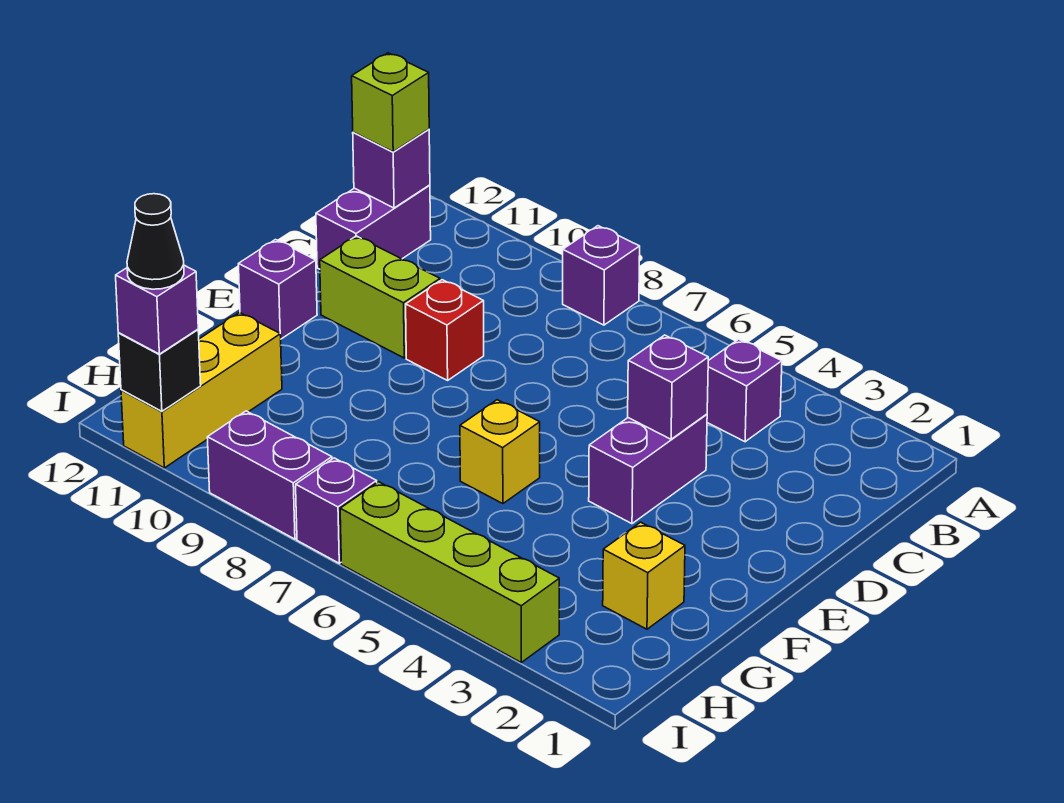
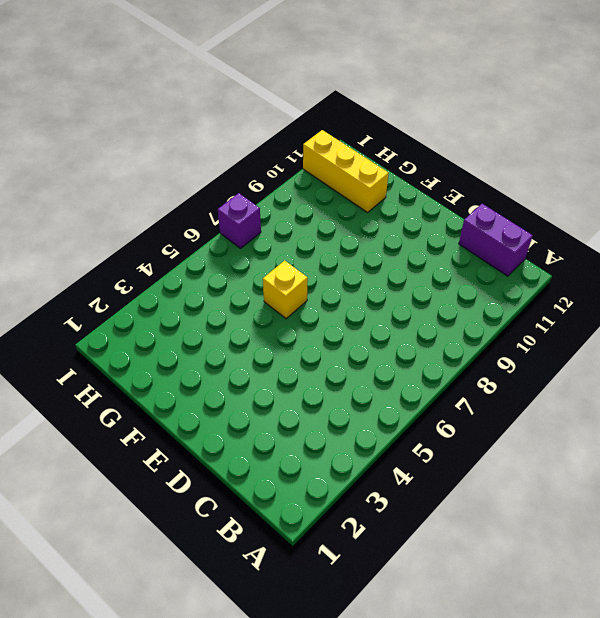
none -> purple 1x1 brick [563,226,640,325]
none -> purple 1x1 brick [707,339,782,442]
none -> purple 1x2 brick [589,414,707,524]

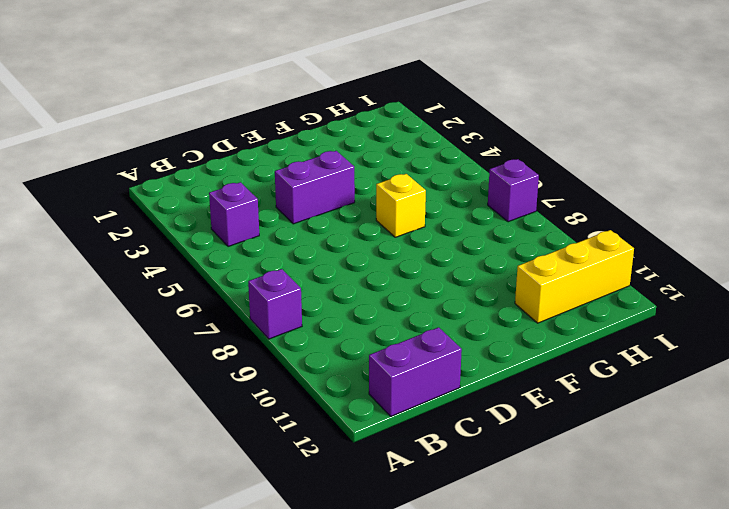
none -> red 1x1 brick [406,280,484,380]
none -> lime 1x2 brick [320,236,440,358]
none -> purple 1x1 brick [239,240,317,339]

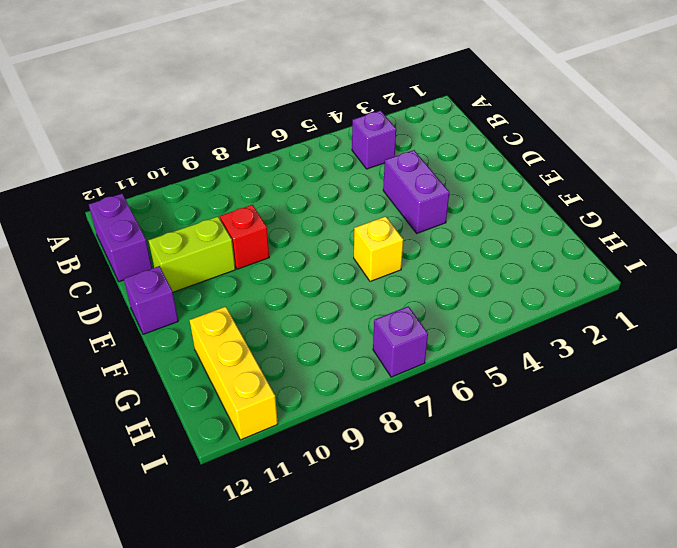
none -> purple 1x1 brick [563,226,640,325]
none -> yellow 1x1 brick [603,522,685,629]
none -> lime 1x4 brick [340,482,559,662]

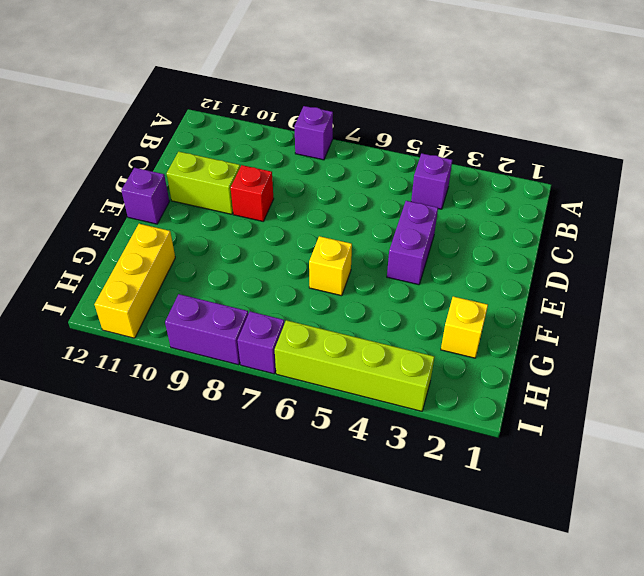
none -> purple 1x2 brick [316,185,431,269]
none -> purple 1x1 brick [353,129,430,208]
none -> purple 1x1 brick [628,335,708,439]

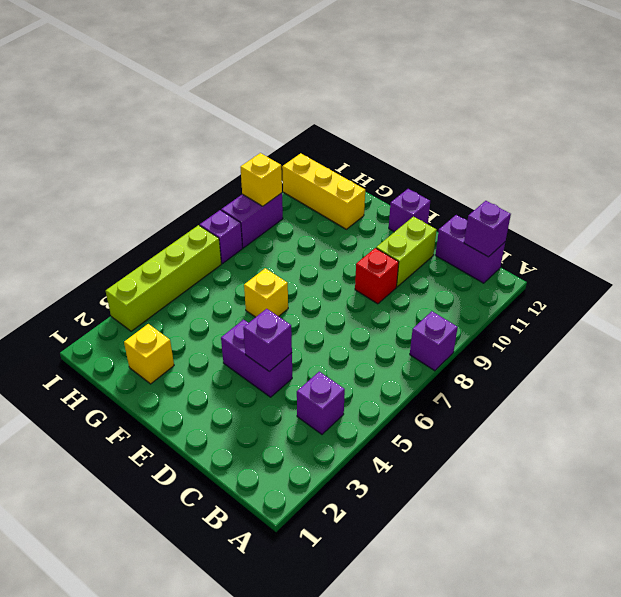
yellow 1x1 brick [240,153,282,206] -> none
none -> black 1x1 brick [118,329,201,411]
none -> lime 1x1 brick [352,53,429,152]
none -> purple 1x1 brick [116,265,198,354]

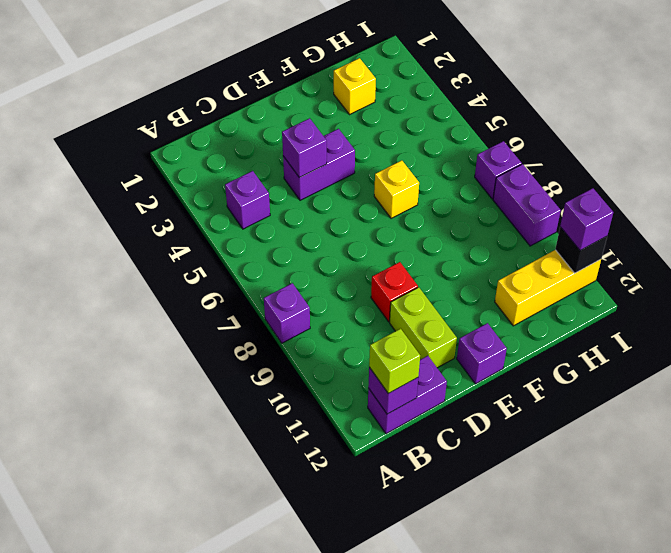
none -> lime 1x4 brick [340,482,559,662]
none -> black 1x1 cone [127,194,184,289]

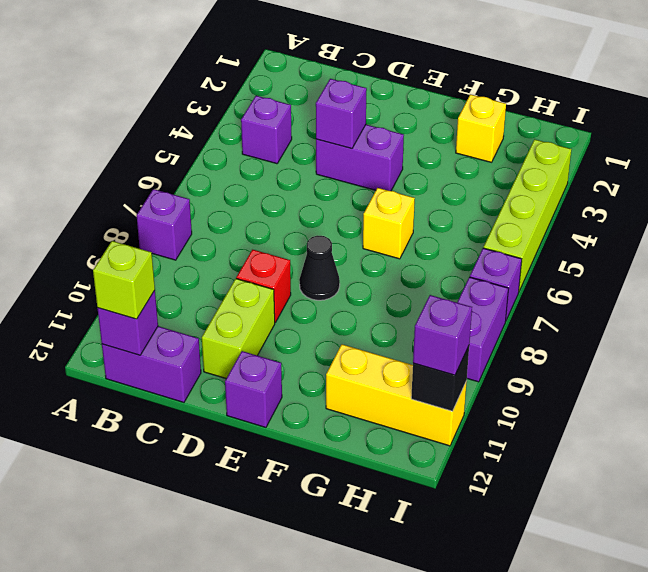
black 1x1 cone [299,236,340,300] -> black 1x1 cone moved to [127,194,184,289]

